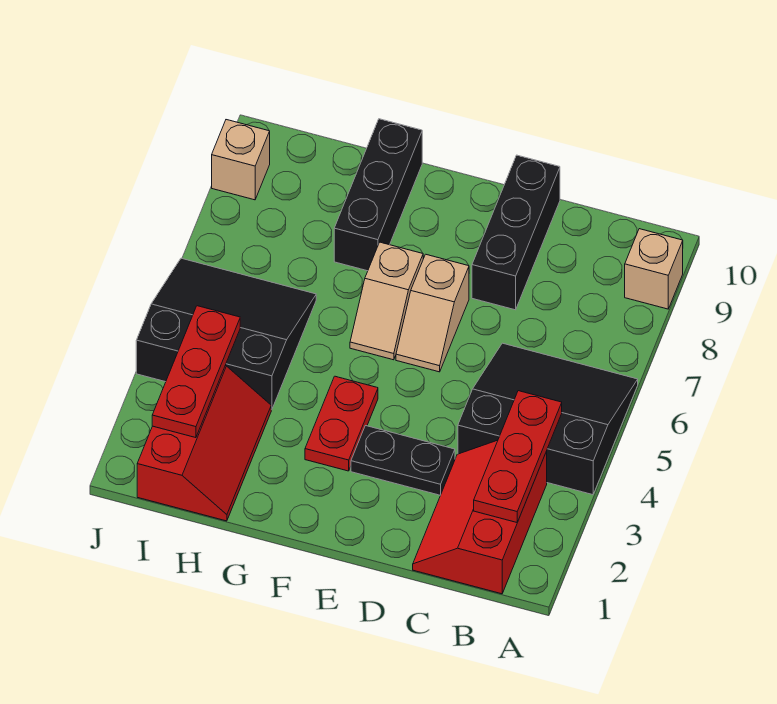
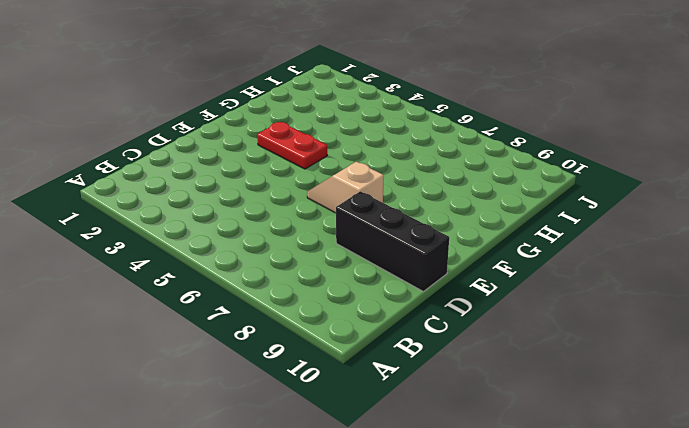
none -> black 3x3 slope [458,343,638,495]
none -> tan 1x1 brick [625,229,683,309]
none -> red 2x3 slope [413,440,547,594]

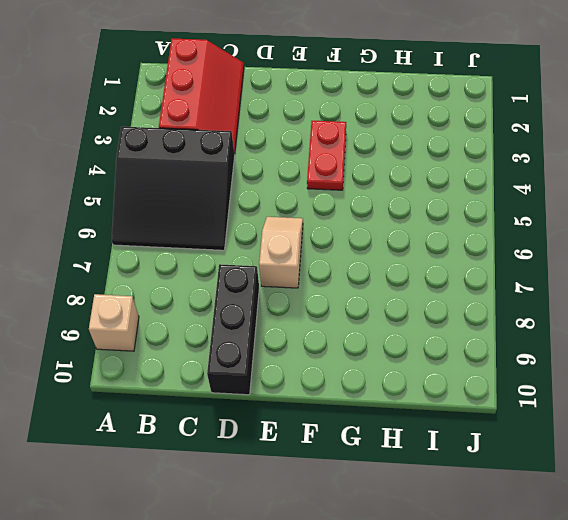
none -> black 1x2 plate [351,426,455,495]
none -> tan 1x2 slope [350,242,423,360]
none -> black 1x3 brick [334,119,422,271]

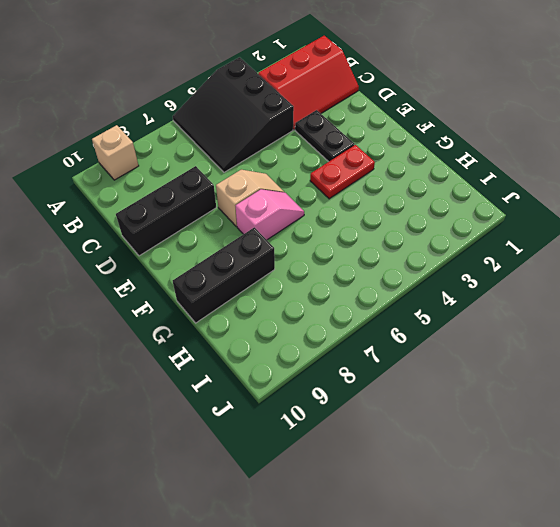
pink 1x2 slope [236,189,304,240] -> tan 1x2 slope [350,242,423,360]
none -> red 2x3 slope [137,366,271,521]
none -> black 3x3 slope [136,258,316,410]
none -> tan 1x1 brick [212,120,270,200]

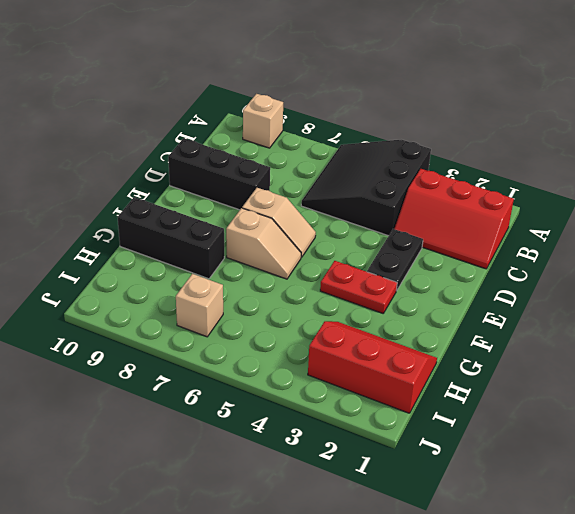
tan 1x1 brick [176,274,223,337] -> tan 1x1 brick moved to [212,120,270,200]
none -> black 3x3 slope [136,258,316,410]
none -> red 1x3 plate [474,391,562,522]
none -> red 1x3 plate [152,306,240,438]

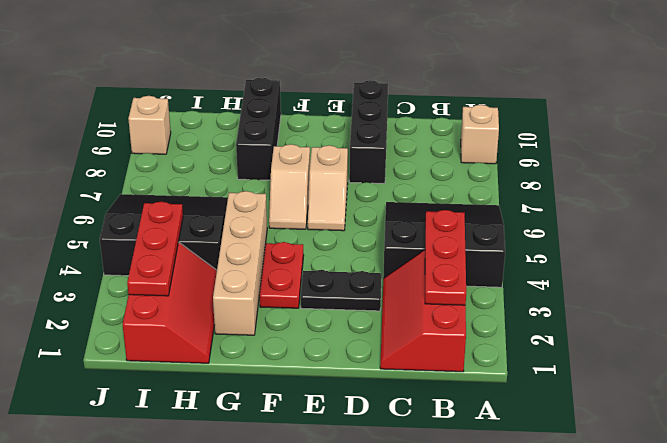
tan 1x4 brick [213,191,267,335] -> none

